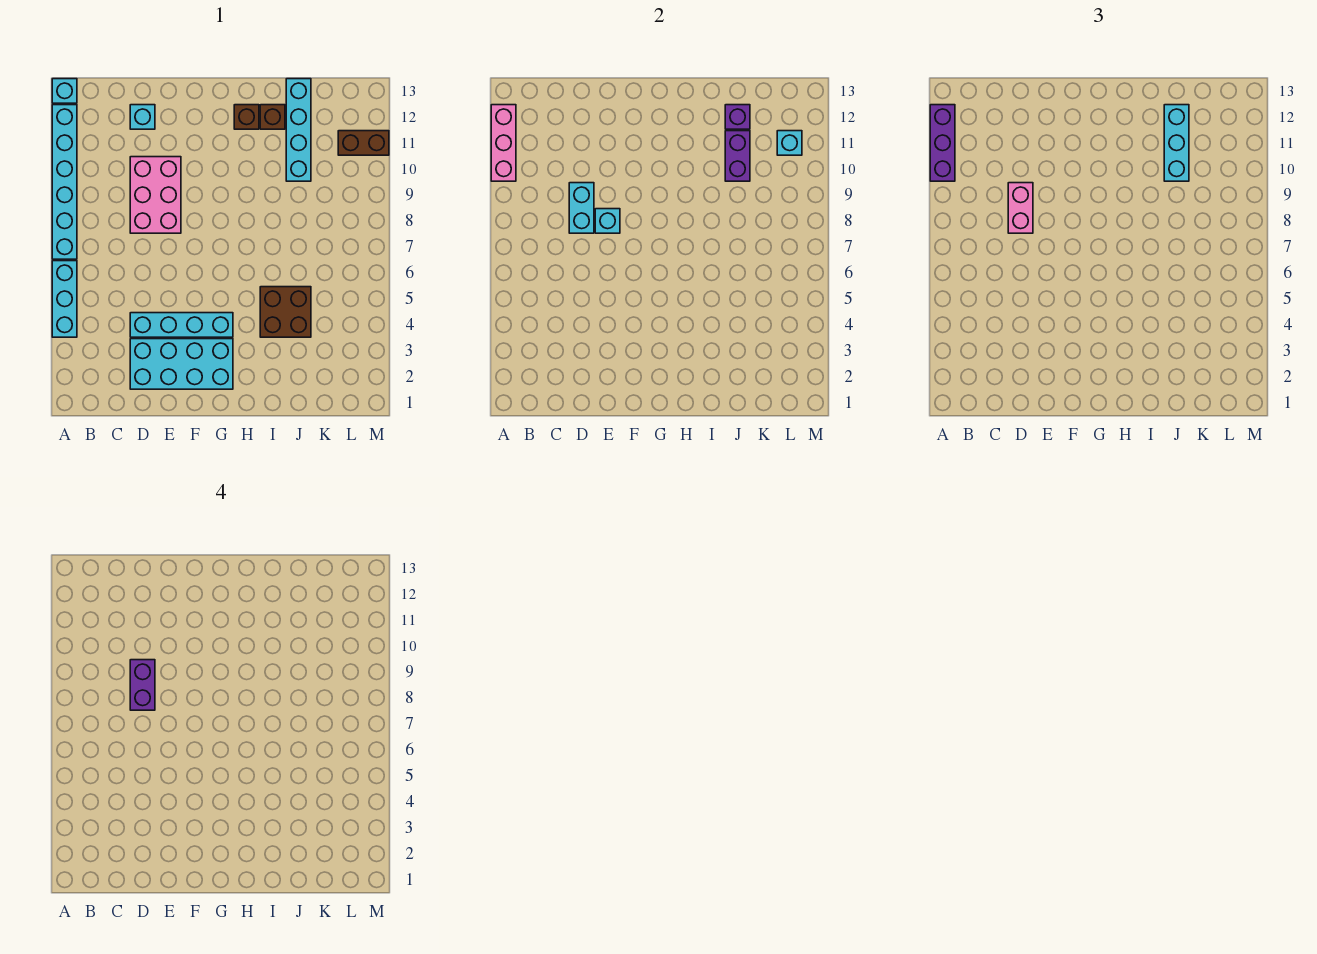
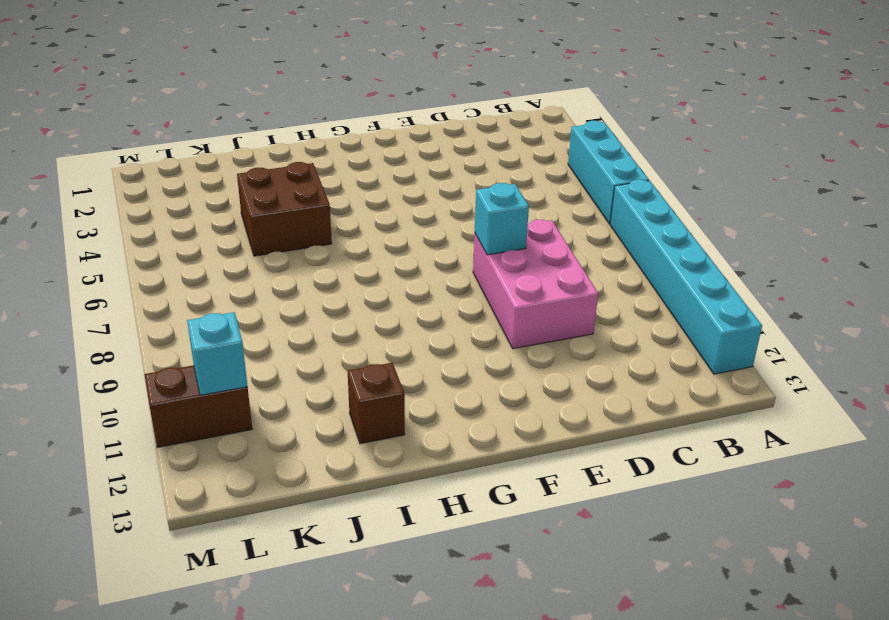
none -> cyan 1x1 brick [52,79,77,103]
none -> cyan 2x4 brick [130,339,233,389]
none -> cyan 1x4 brick [130,313,233,337]

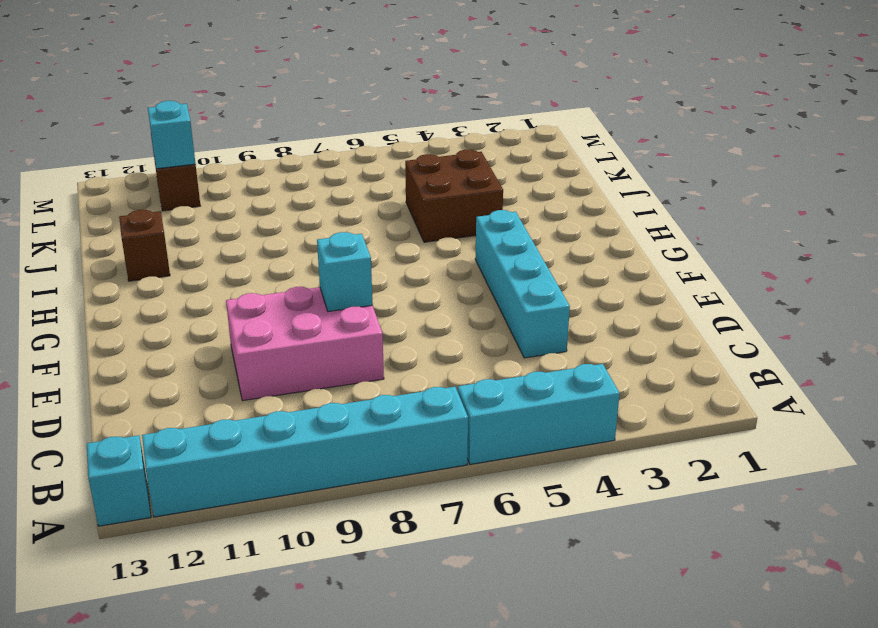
none -> cyan 2x4 brick [130,339,233,389]
none -> cyan 1x1 brick [130,105,155,129]
none -> brown 1x1 brick [234,105,259,129]

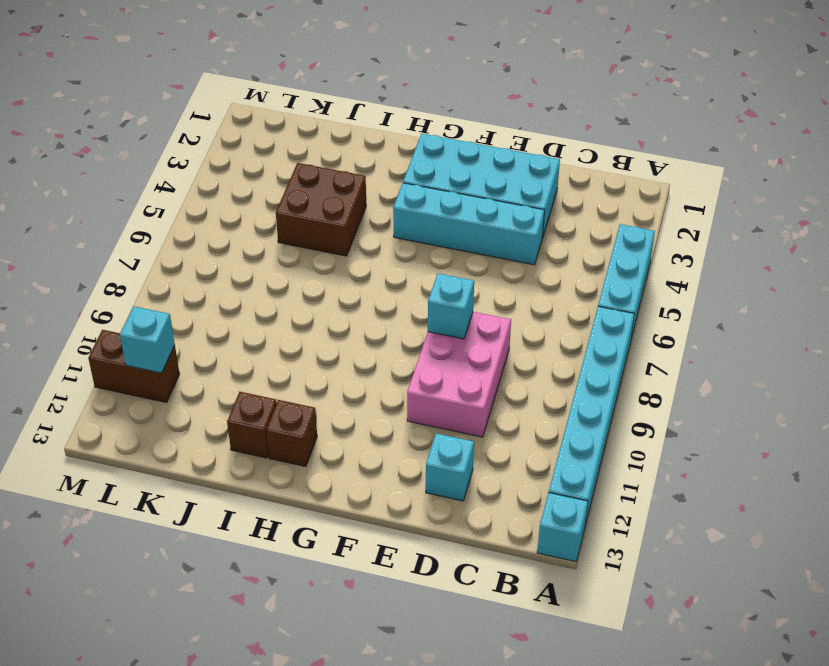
none -> cyan 1x4 brick [286,79,311,181]
none -> pink 1x3 brick [491,105,516,181]
none -> cyan 1x2 brick [569,183,594,233]

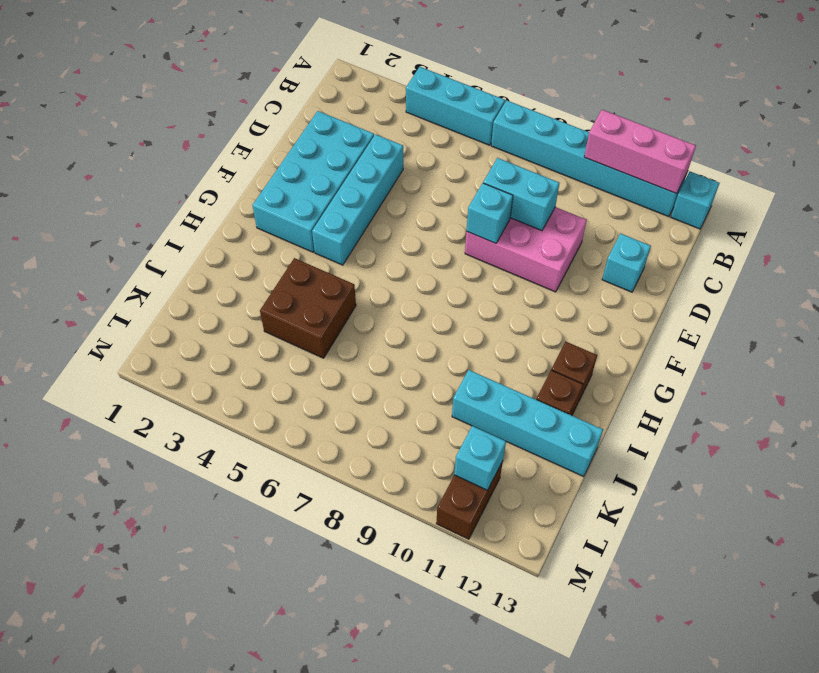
none -> purple 1x2 brick [725,131,750,181]
none -> purple 1x1 brick [725,105,750,129]
none -> purple 1x3 brick [930,105,955,181]

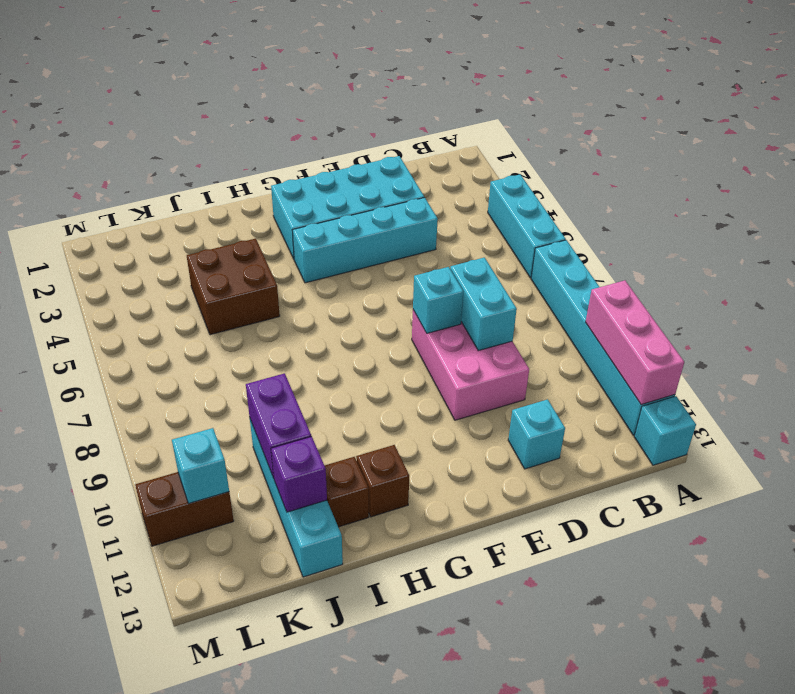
none -> purple 1x3 brick [930,105,955,181]
none -> pink 1x2 brick [1008,183,1033,233]
none -> cyan 1x3 brick [1164,105,1189,181]

